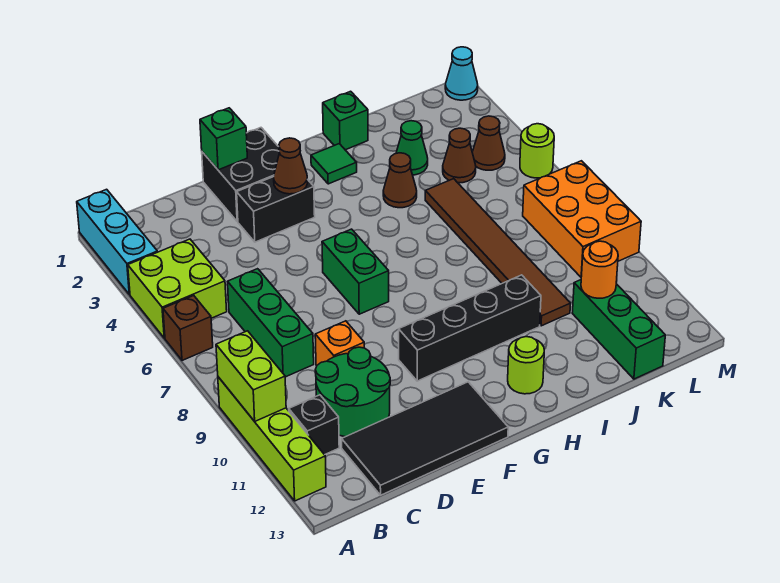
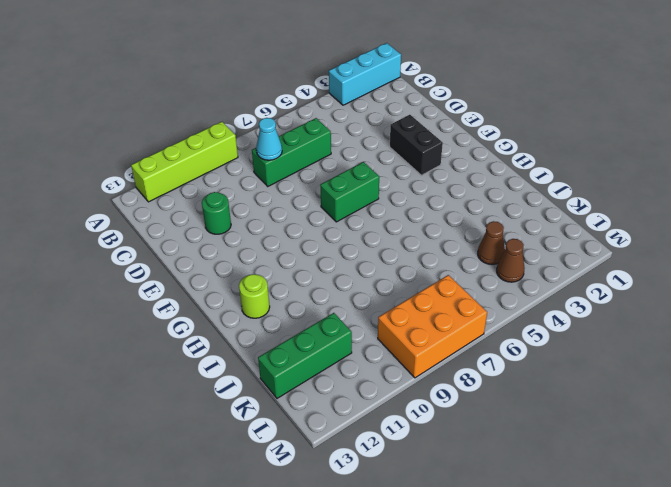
cyan 1x1 cone [256,118,282,160] -> cyan 1x1 cone moved to [445,47,478,100]
green 1x1 round brick [202,192,231,234] -> green 2x2 round brick [315,347,390,437]
none -> lime 2x2 brick [128,239,227,338]
none -> brown 1x1 brick [163,296,213,360]
none -> black 1x1 brick [289,395,339,455]

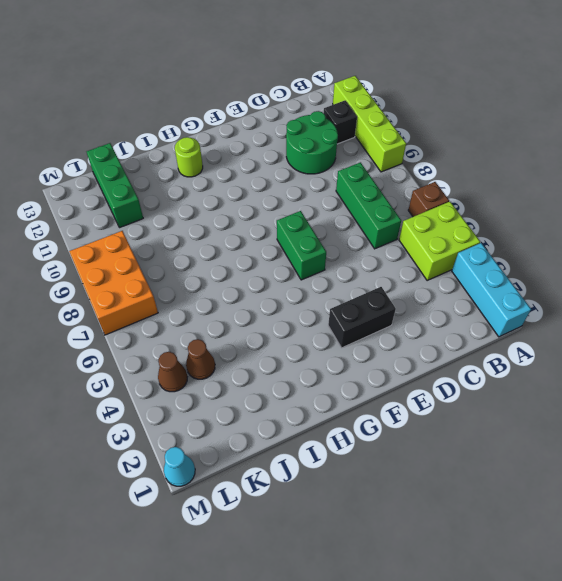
none -> black 2x4 tile [342,382,508,495]
none -> orange 1x1 brick [315,321,364,366]
none -> black 2x2 brick [202,128,279,222]

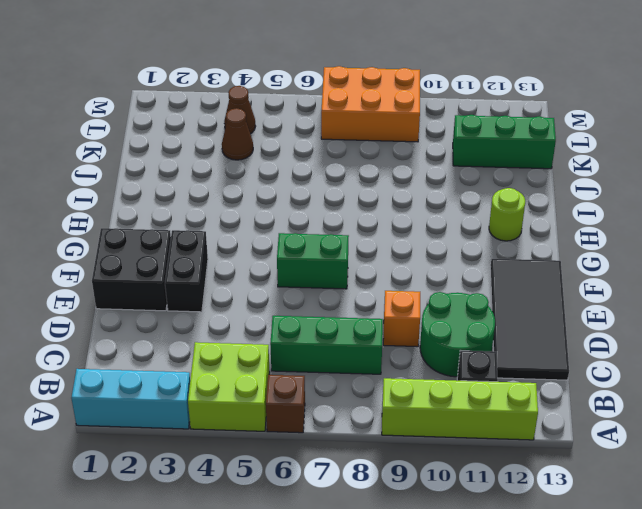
none -> black 1x4 brick [399,275,541,381]
none -> green 1x1 tile [311,144,357,184]
none -> green 1x1 brick [323,91,368,150]

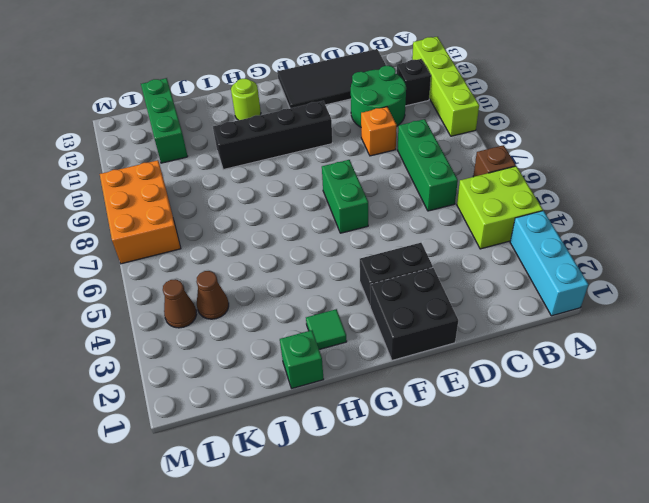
none -> brown 1x1 cone [383,153,417,208]
none -> green 1x1 cone [396,121,428,175]
none -> brown 1x6 tile [425,179,571,326]

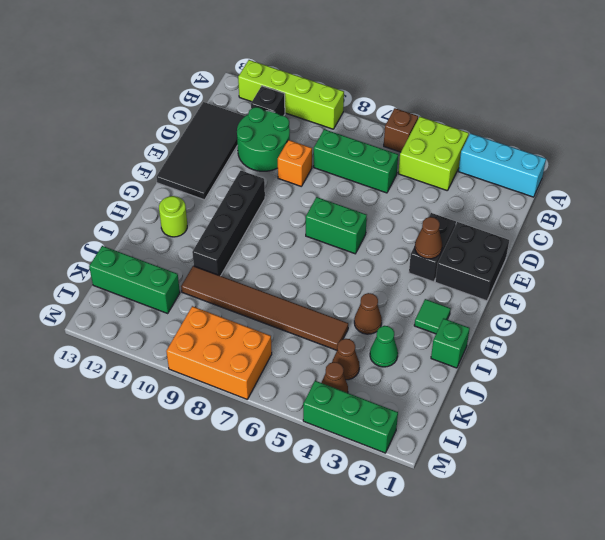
green 1x3 brick [303,381,398,453] -> none
none -> cyan 1x1 cone [445,47,478,100]
none -> lime 1x1 round brick [520,124,554,178]
none -> lime 1x2 brick [216,331,286,421]

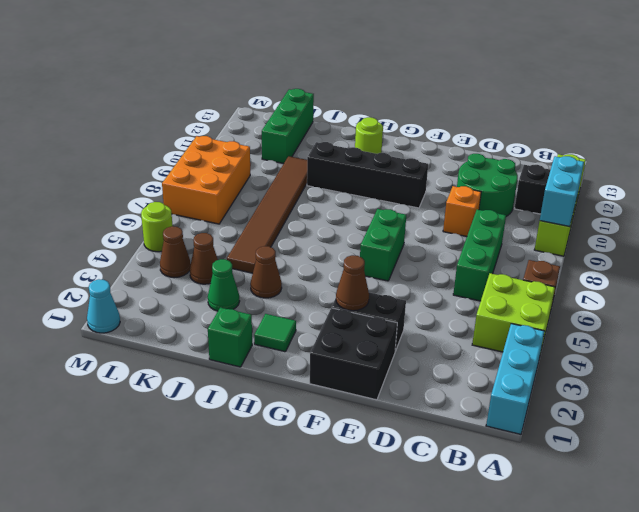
cyan 1x2 brick [540,156,584,227] -> lime 1x2 brick [216,331,286,421]
none -> black 2x4 tile [342,382,508,495]
none -> green 1x1 brick [200,108,247,170]
none -> orange 1x1 round brick [581,241,618,298]

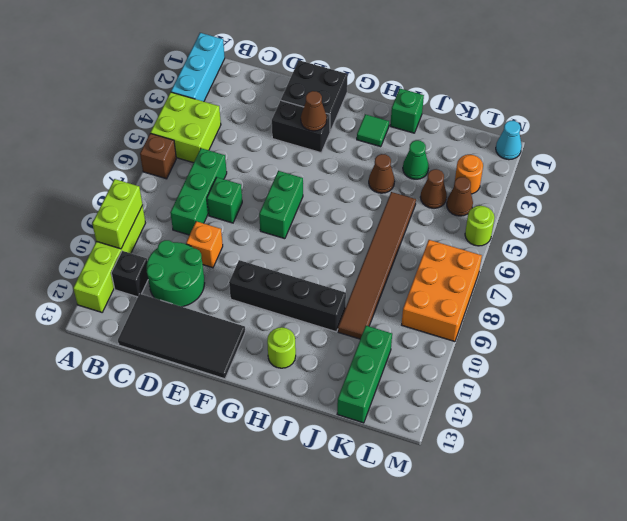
green 1x1 brick [207,177,242,223] -> green 1x1 brick moved to [200,108,247,170]
orange 1x1 round brick [455,155,483,194] -> orange 1x1 round brick moved to [581,241,618,298]

